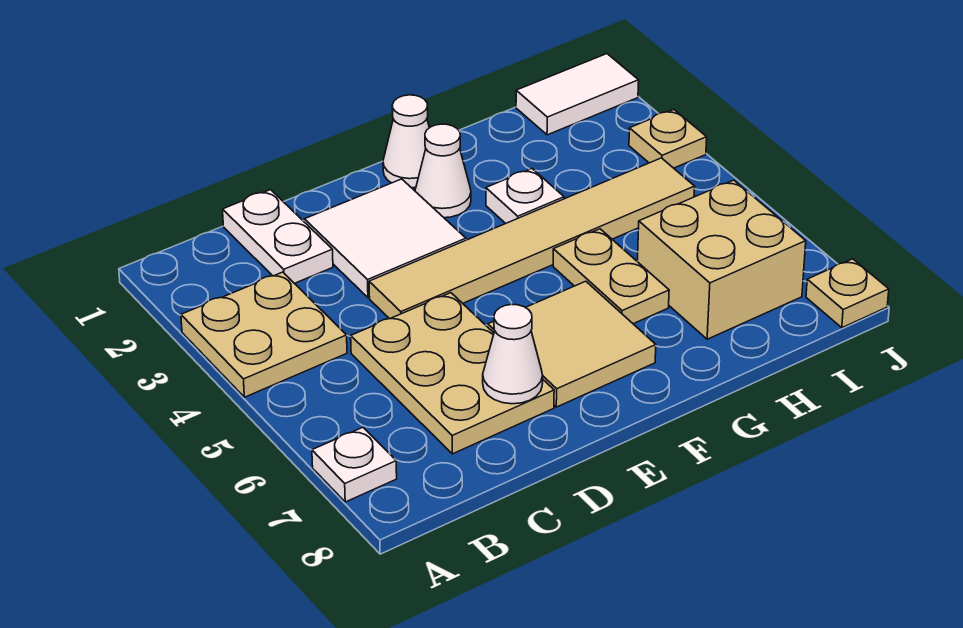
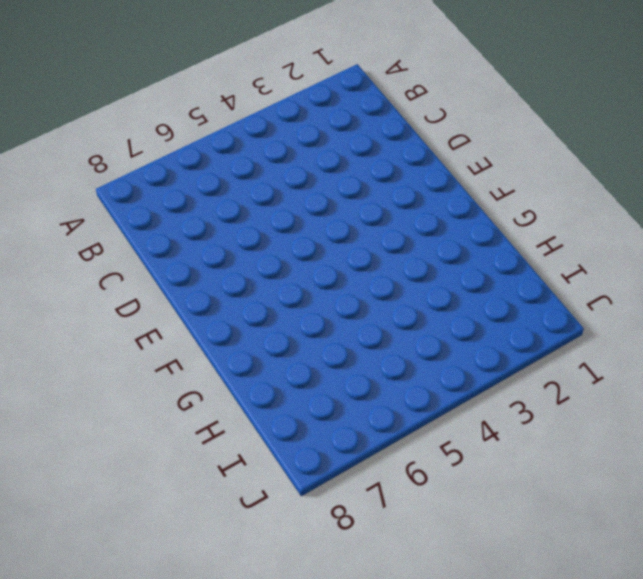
none -> tan 2x2 plate [181,272,347,397]
none -> white 1x1 plate [312,427,397,502]
none -> white 1x2 plate [223,190,333,283]

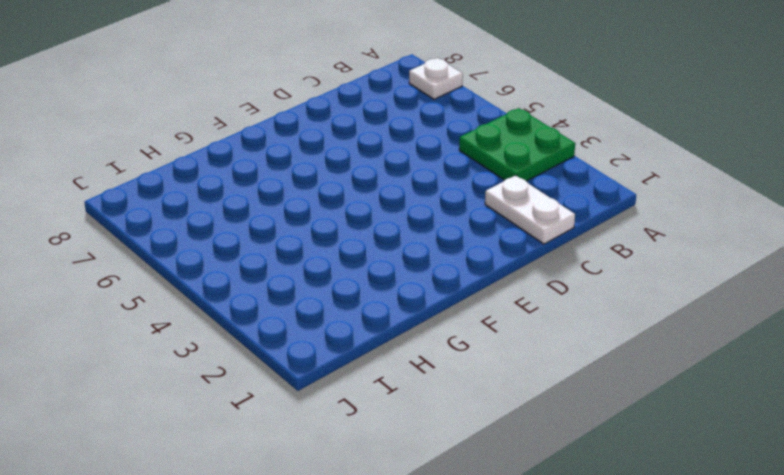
green 2x2 plate [459,108,575,181] -> tan 2x2 plate [181,272,347,397]
none -> tan 2x3 plate [351,293,554,454]
none -> white 2x2 tile [304,179,466,298]
none -> tan 1x6 tile [369,158,695,319]

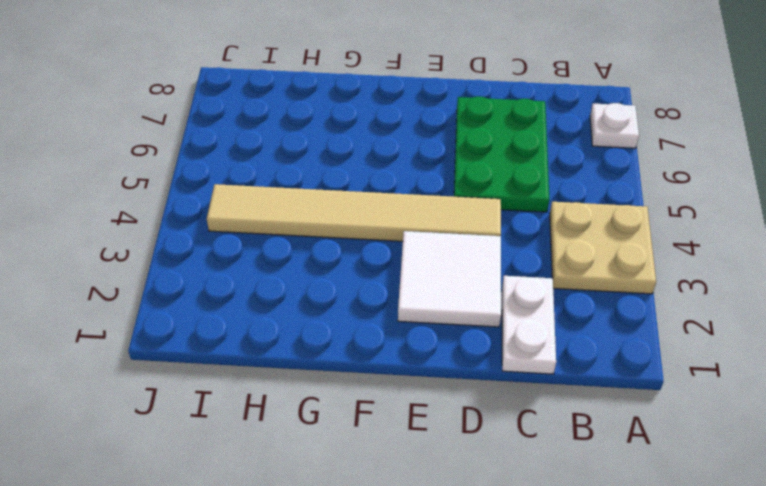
green 2x3 plate [454,96,549,212] -> tan 2x3 plate [351,293,554,454]
none -> tan 2x2 tile [488,281,656,407]
none -> white 1x1 cone [383,95,429,188]
none -> white 1x1 cone [415,124,471,218]

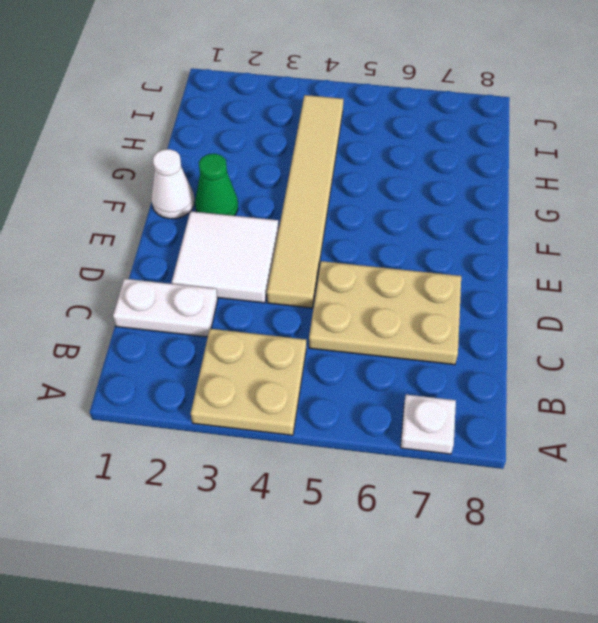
green 1x1 cone [195,154,238,216] -> white 1x1 cone [415,124,471,218]
none -> tan 2x2 tile [488,281,656,407]
none -> white 1x1 plate [486,169,564,223]
none -> tan 1x2 plate [553,229,669,324]

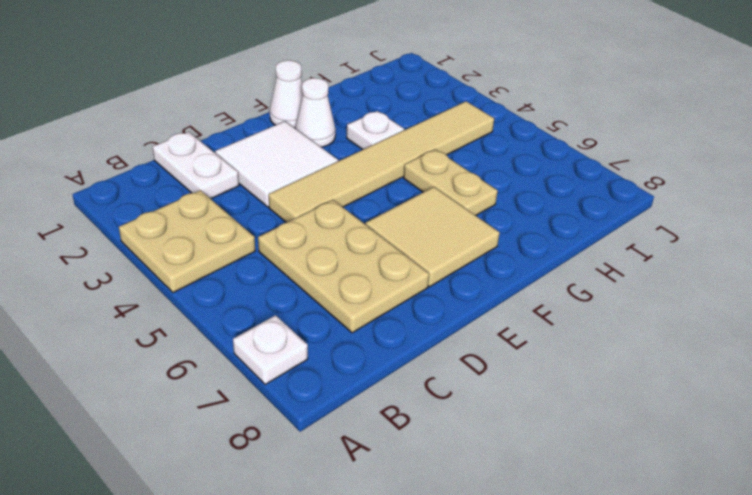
none -> tan 2x2 brick [637,180,806,339]
none -> white 1x2 tile [516,54,639,135]
none -> tan 1x1 plate [629,110,707,168]

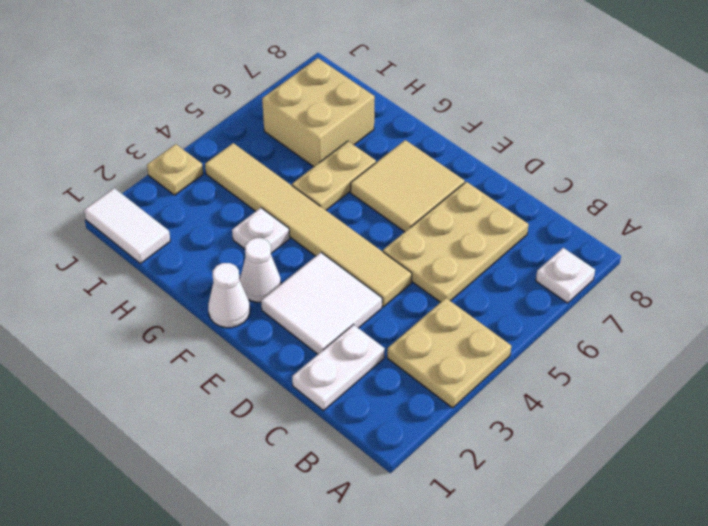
none -> tan 1x1 plate [806,259,889,328]
none -> white 1x1 cone [483,304,543,404]

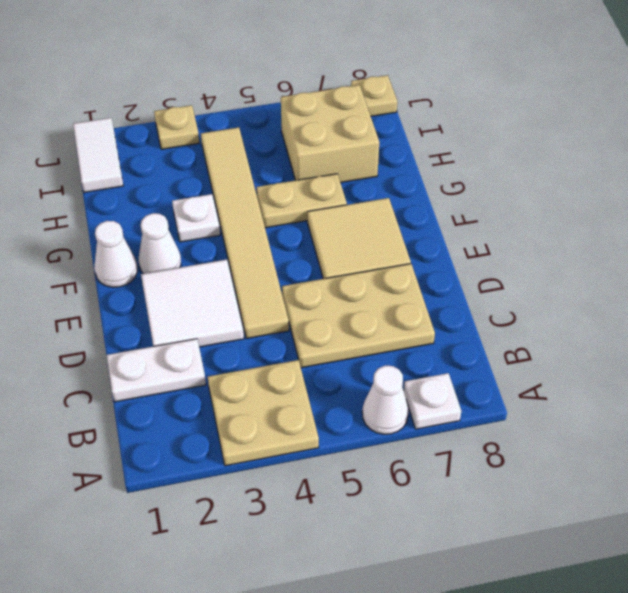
white 1x1 cone [362,366,409,434] -> white 1x1 cone moved to [483,304,543,404]

